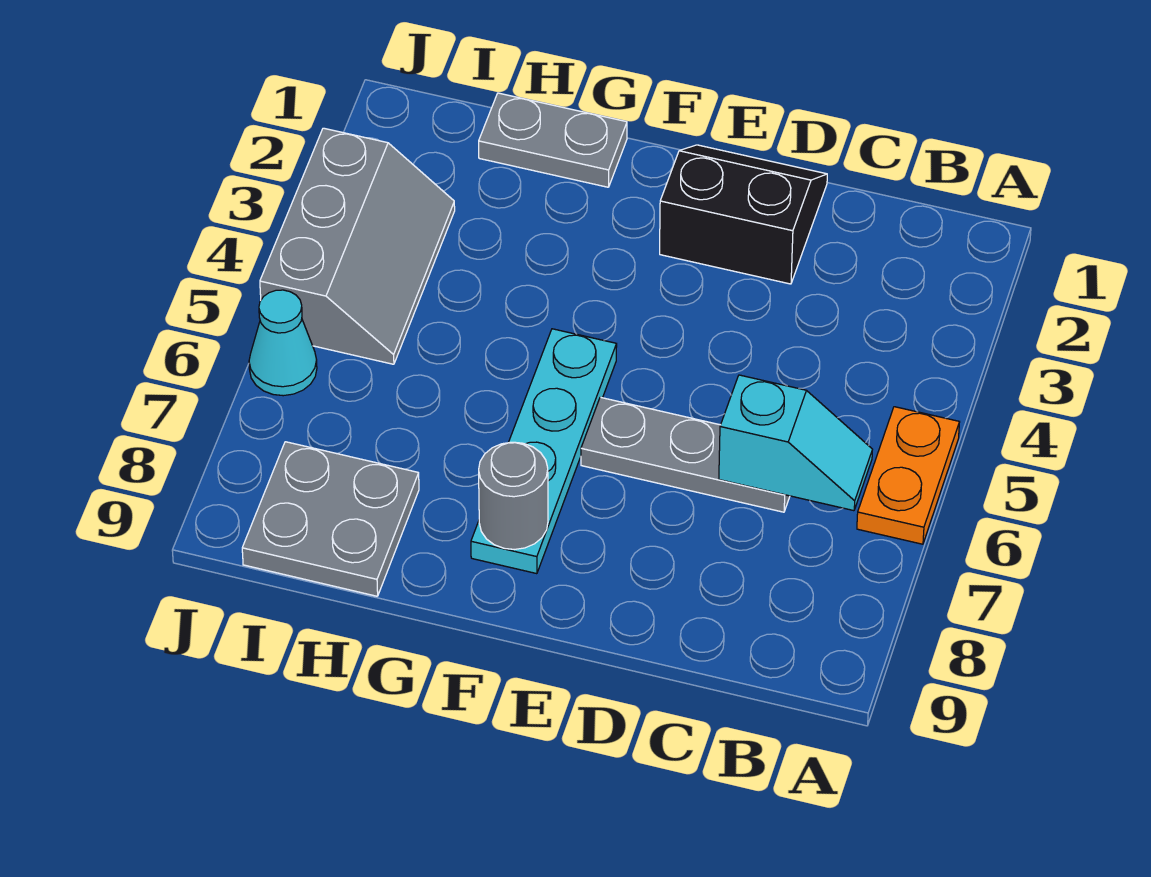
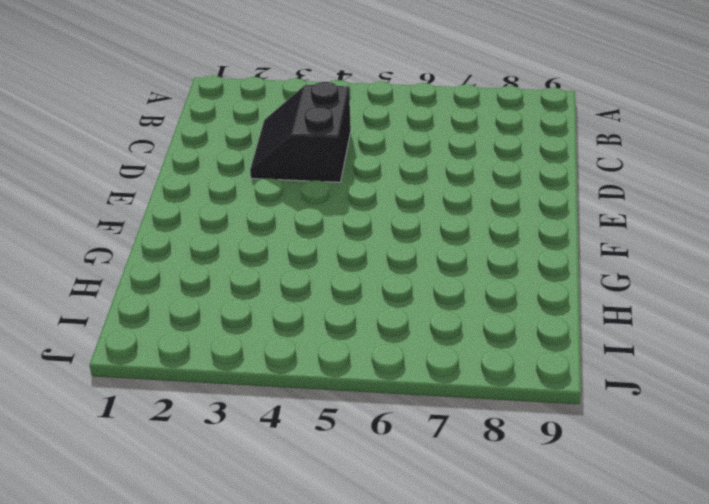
black 2x2 slope [250,82,351,182] -> black 2x2 slope moved to [660,145,827,284]
none -> orange 1x2 plate [857,407,959,544]
none -> grey 1x3 plate [581,397,790,512]

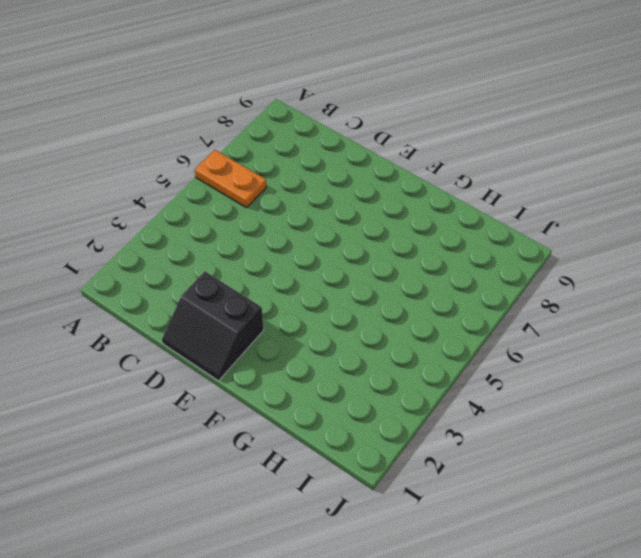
orange 1x2 plate [195,150,266,208] -> orange 1x2 plate turned to [857,407,959,544]
none -> grey 1x3 plate [581,397,790,512]
none -> cyan 1x4 plate [471,329,617,574]

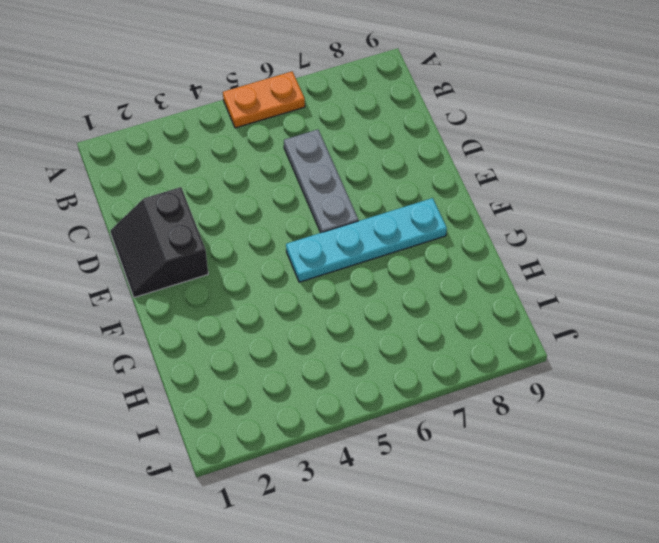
none -> grey 1x2 plate [479,93,627,187]
none -> grey 2x2 plate [242,442,419,596]

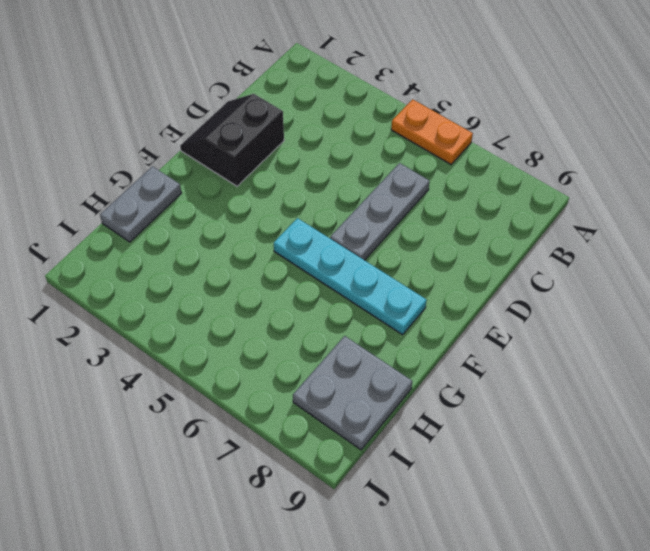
none -> grey 2x3 slope [260,128,455,364]
none -> cyan 1x1 cone [249,290,317,396]

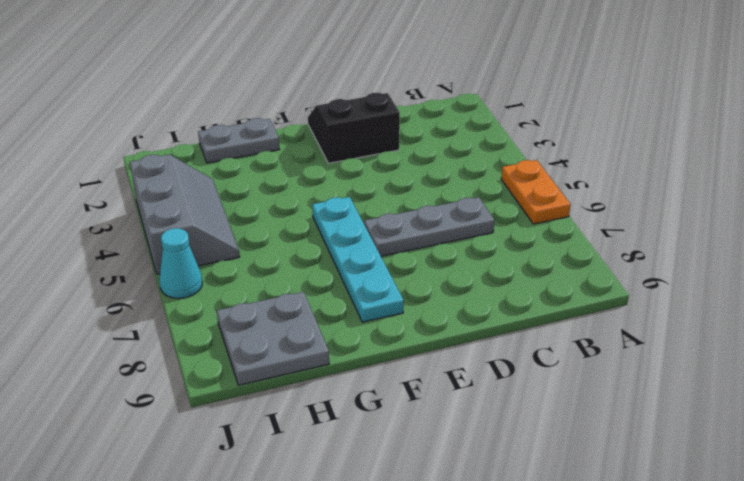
none -> cyan 1x2 slope [719,375,872,511]
none -> grey 1x1 round brick [479,442,548,549]

